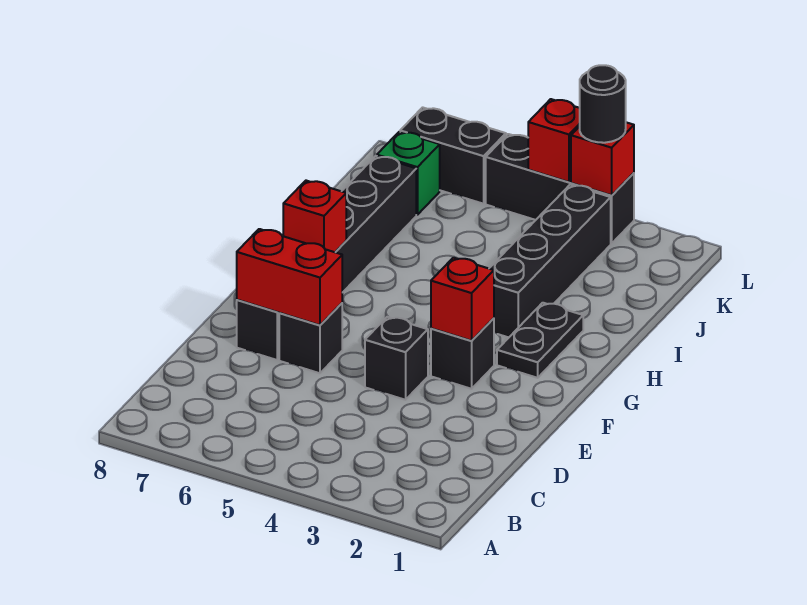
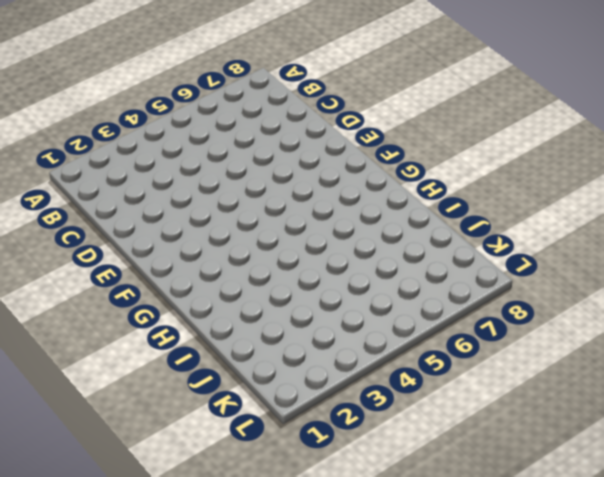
none -> black 1x1 brick [365,317,428,400]
none -> black 1x1 brick [279,303,342,373]
none -> black 1x6 brick [237,156,416,360]

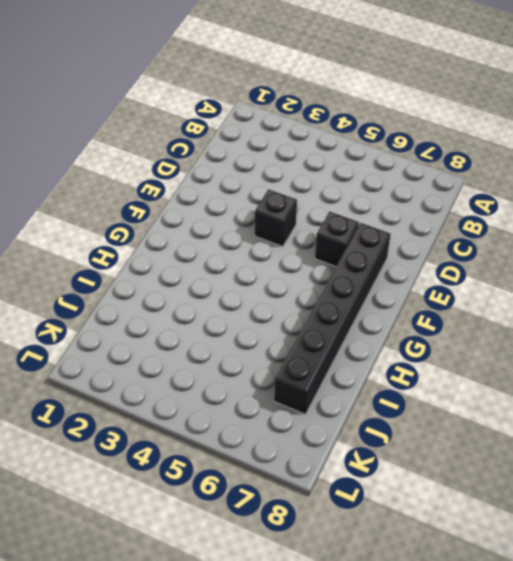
none -> black 1x1 brick [431,318,494,389]
none -> black 1x2 plate [497,303,583,378]
none -> black 1x4 brick [489,185,611,337]

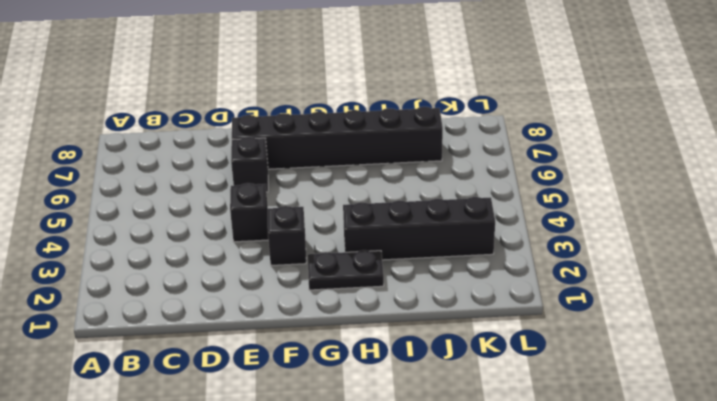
none -> green 1x1 brick [377,132,440,215]
none -> black 1x3 brick [486,134,634,243]
none -> black 1x2 brick [400,107,506,204]

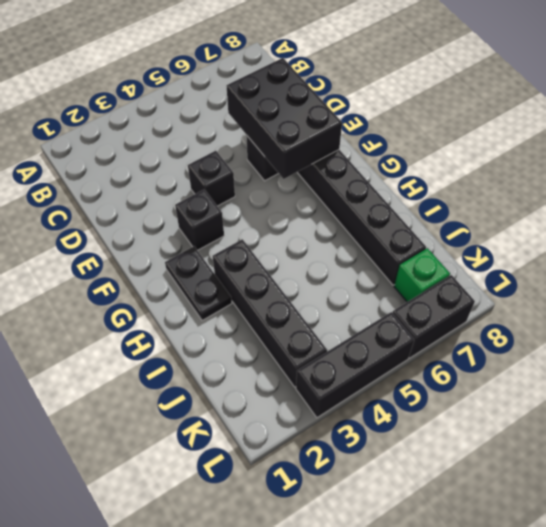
black 2x3 brick [227,58,342,179] -> red 1x2 brick [237,229,342,325]
none -> red 1x1 brick [431,258,494,341]
none -> red 1x1 brick [283,181,346,252]
none -> red 1x1 brick [571,122,634,195]

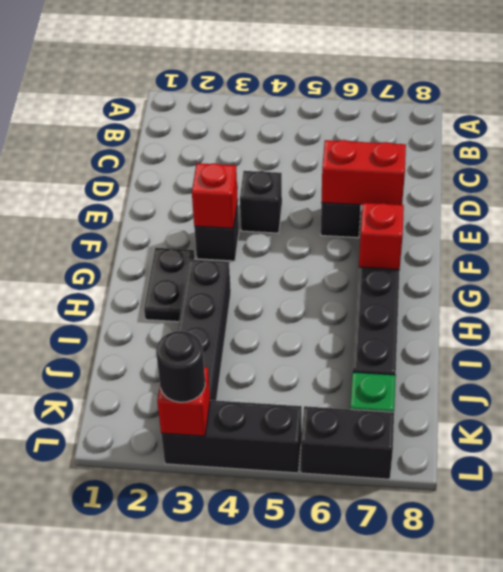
none -> red 1x1 brick [528,99,580,182]

